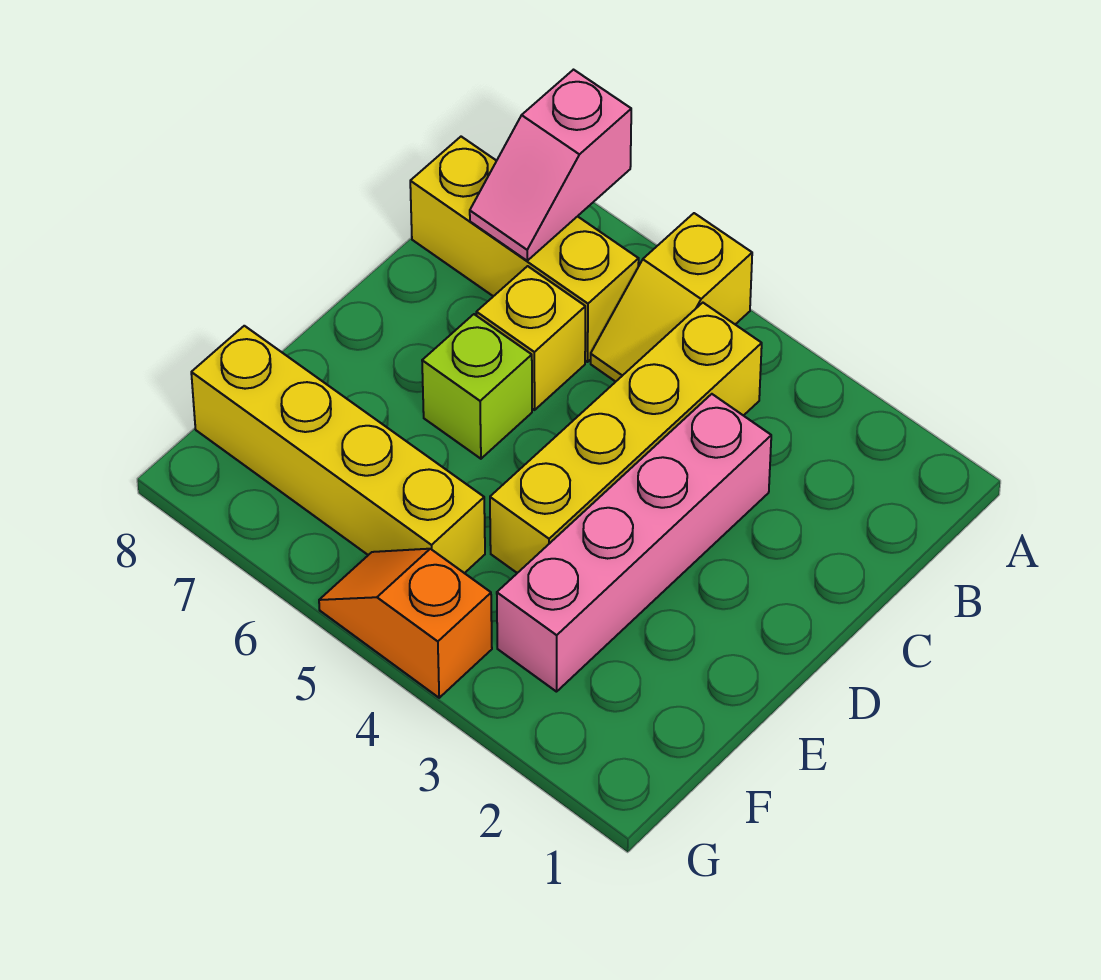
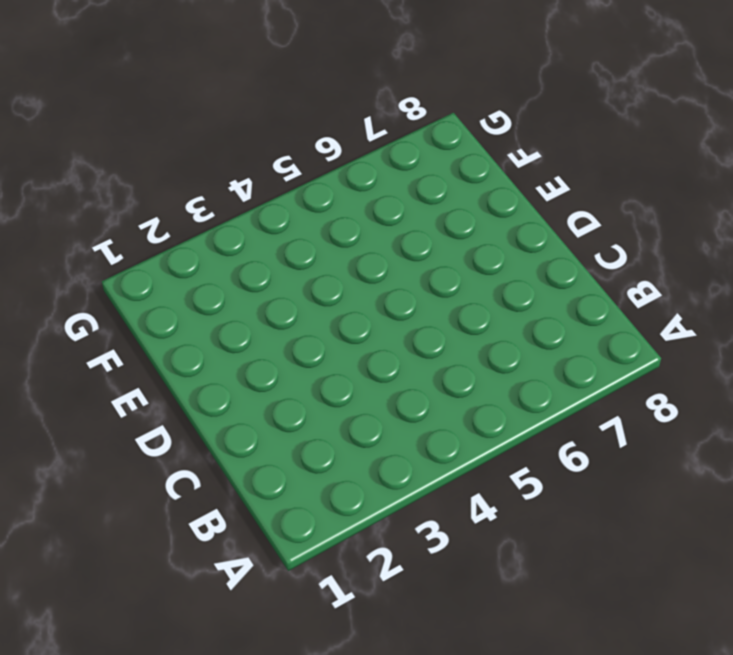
none -> yellow 1x2 slope [591,213,752,382]
none -> yellow 1x4 brick [490,303,762,573]

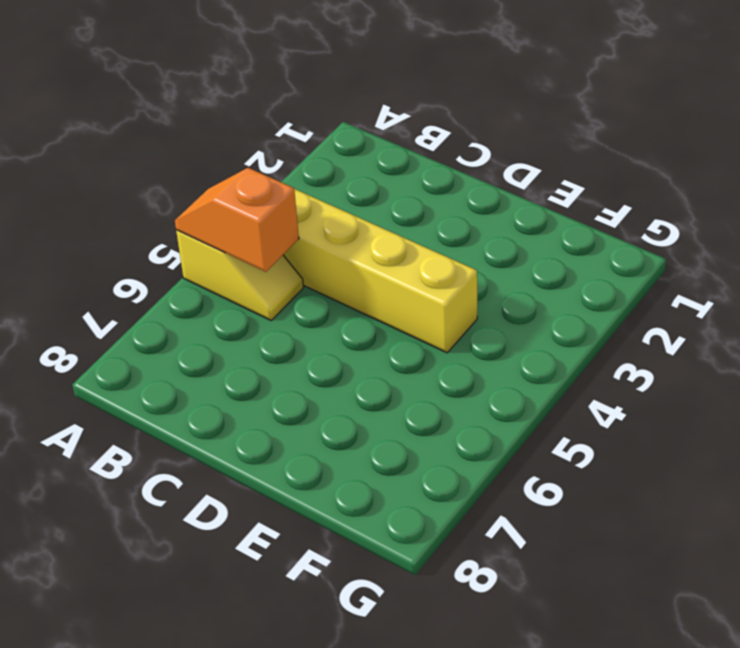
orange 1x2 slope [175,168,299,272] -> orange 1x2 slope turned to [319,549,492,698]
none -> yellow 1x3 brick [410,137,639,362]
none -> pink 1x4 brick [497,394,771,692]

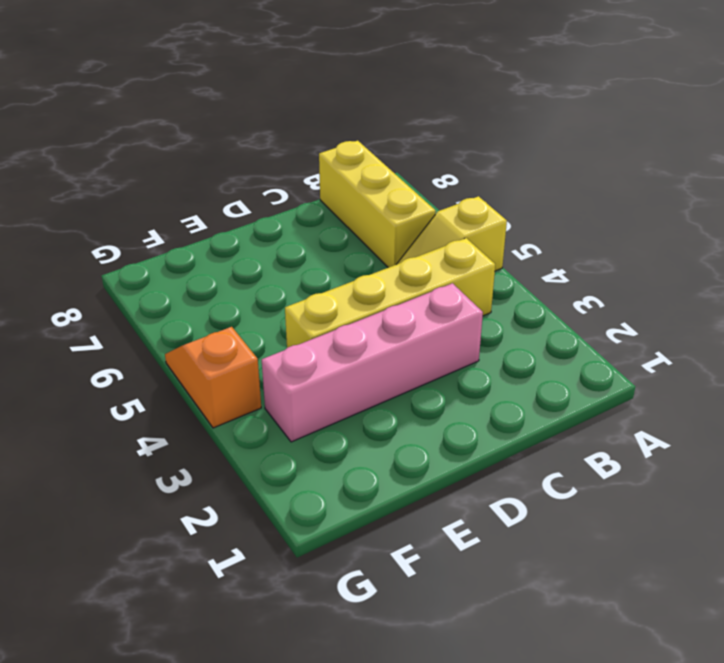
none -> yellow 1x1 brick [476,266,585,410]
none -> lime 1x1 brick [422,314,532,459]

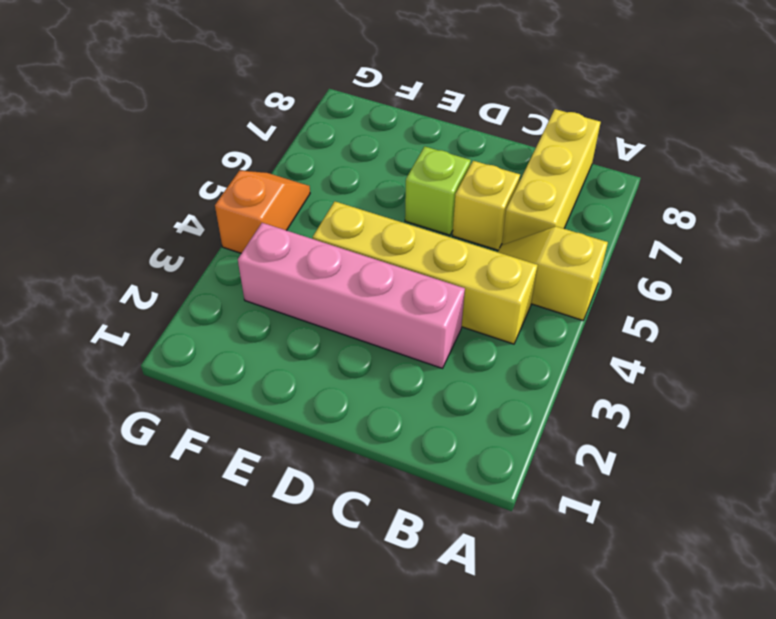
none -> yellow 1x4 brick [191,326,485,573]
none -> pink 1x2 slope [470,70,631,261]

